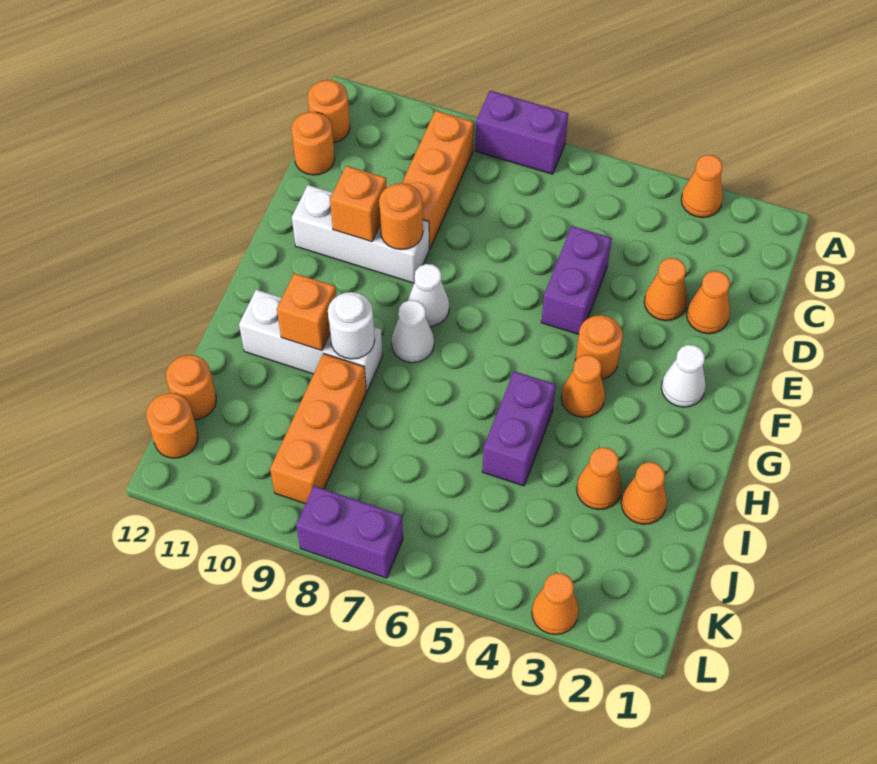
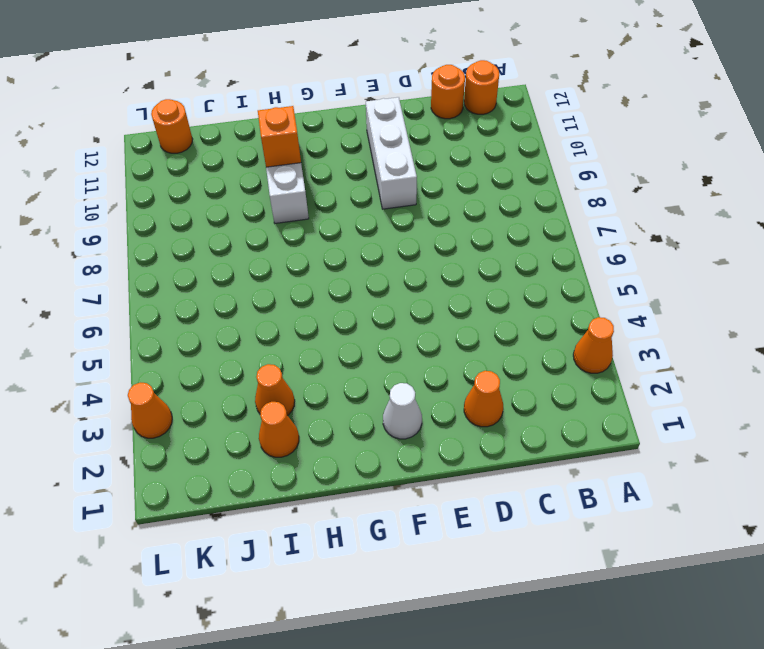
none -> purple 1x2 brick [475,91,568,174]
none -> orange 1x3 brick [402,111,474,249]
none -> orange 1x1 cone [644,258,687,321]

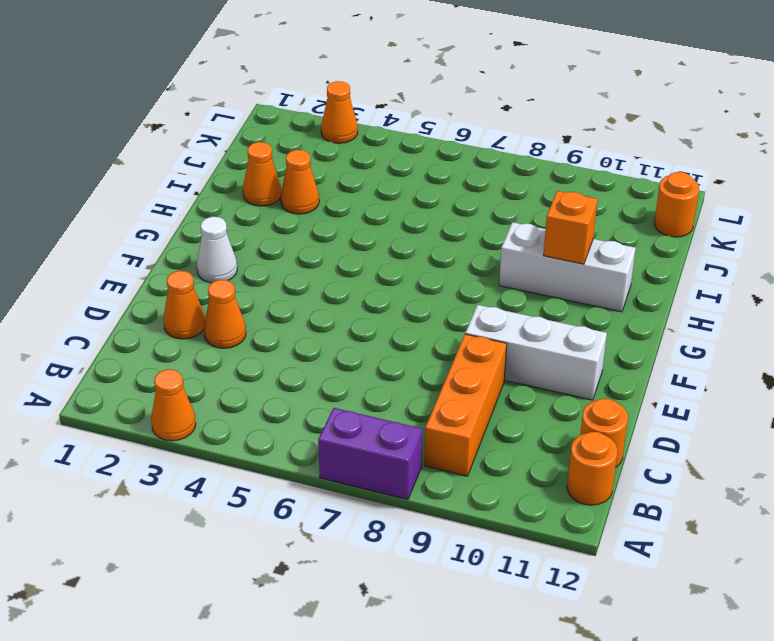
none -> purple 1x2 brick [541,226,612,334]
none -> orange 1x1 round brick [575,315,623,379]
none -> white 1x1 cone [408,264,449,326]

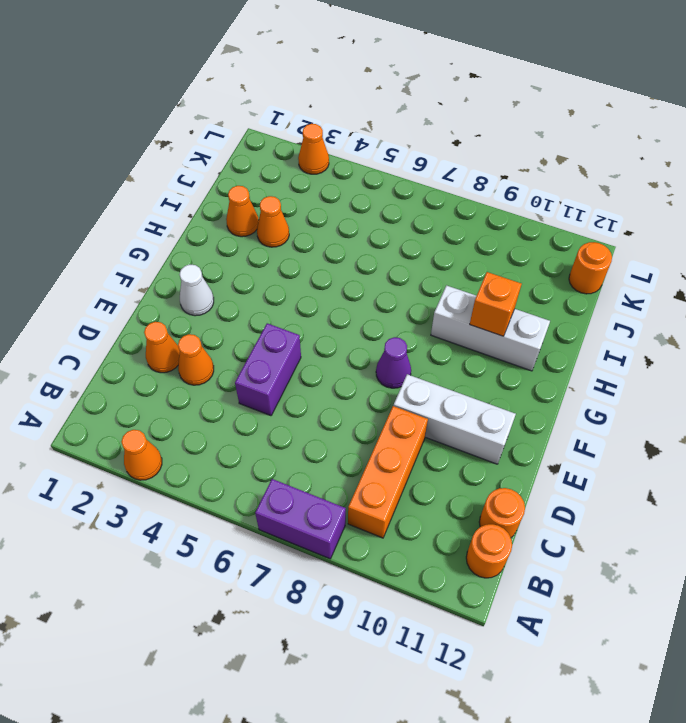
purple 1x1 cone [376,337,411,388] -> white 1x1 cone [408,264,449,326]
none -> orange 1x1 round brick [575,315,623,379]
none -> orange 1x1 cone [561,355,605,417]
none -> white 1x1 cone [391,300,434,363]

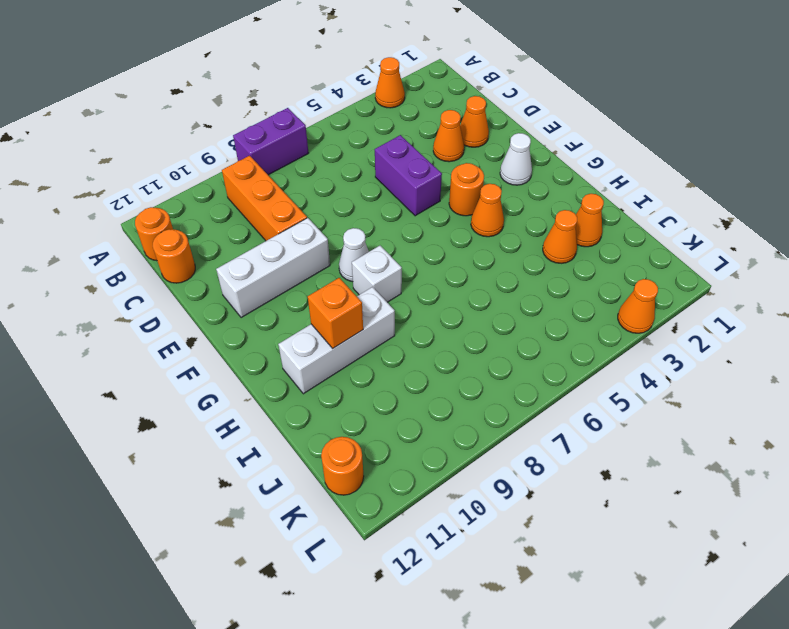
white 1x1 brick [352,246,402,302] -> white 1x1 cone [391,300,434,363]
none -> purple 1x2 brick [482,371,556,486]
none -> orange 1x3 brick [270,354,366,504]
none -> orange 1x1 round brick [166,355,216,420]

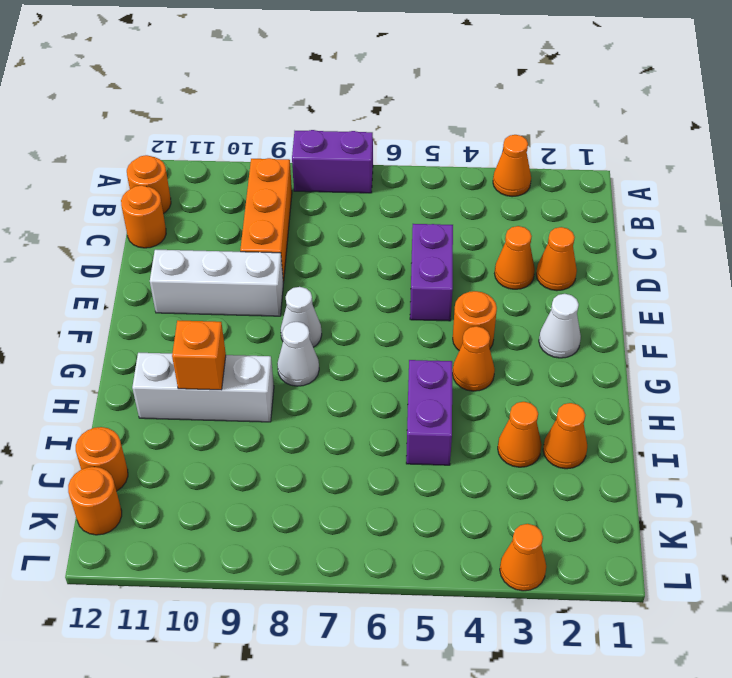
none -> orange 1x3 brick [270,354,366,504]
none -> purple 1x2 brick [296,486,403,578]
none -> orange 1x1 round brick [379,183,423,250]

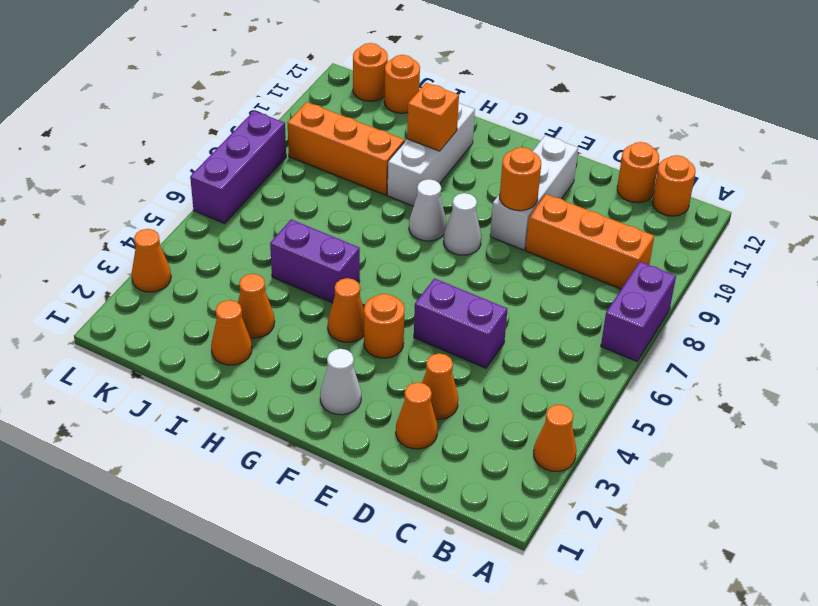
purple 1x3 brick [190,111,286,223] -> purple 1x2 brick [296,486,403,578]
none -> orange 1x1 brick [330,166,387,242]
none -> white 1x1 round brick [328,292,375,359]

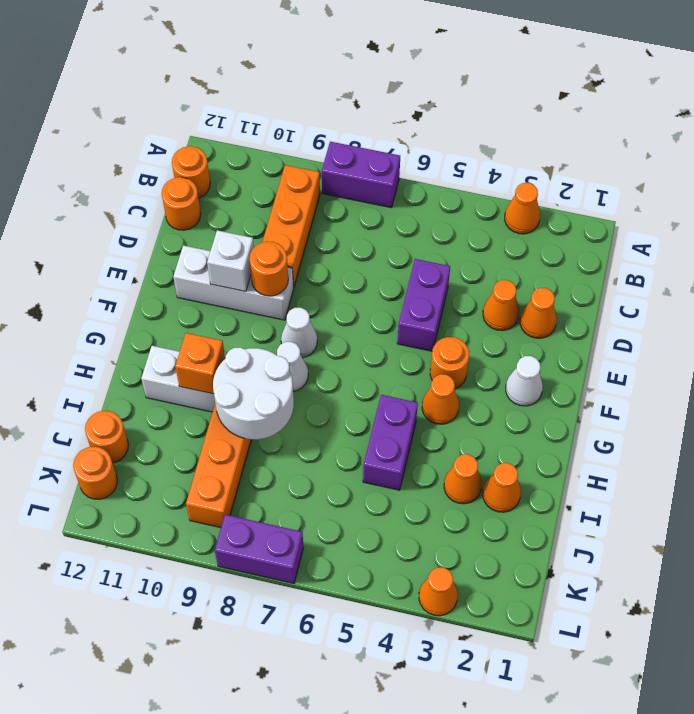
white 1x1 brick [207,230,254,292] -> orange 1x1 brick [330,166,387,242]
white 2x2 round brick [213,347,294,439] -> white 1x1 round brick [328,292,375,359]

